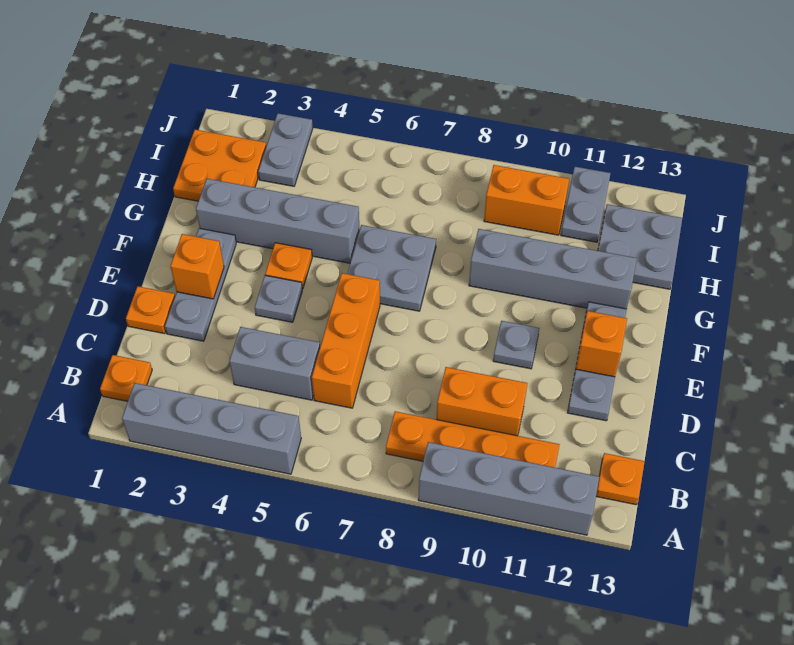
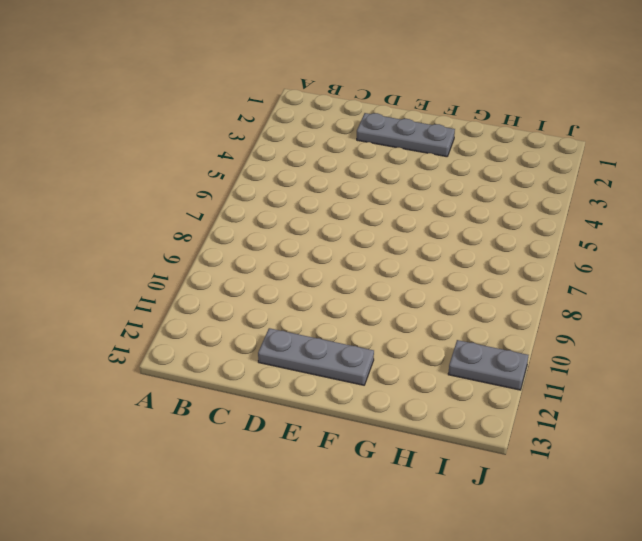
none -> grey 1x4 brick [122,383,301,474]
none -> grey 1x4 brick [418,442,599,535]
none -> orange 1x1 plate [100,355,152,401]

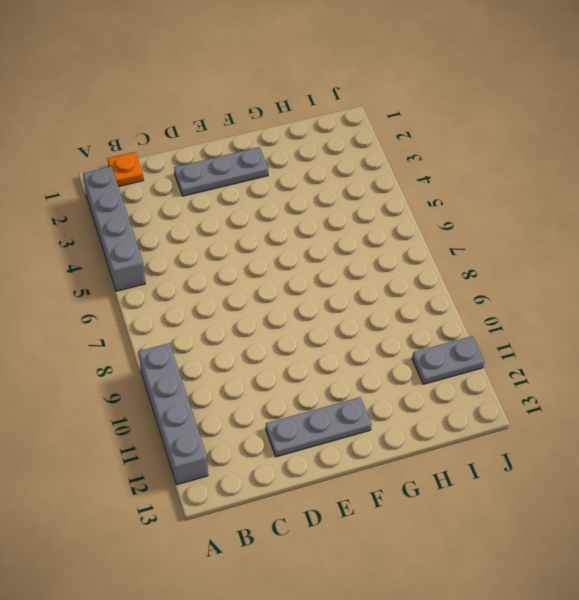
none -> orange 1x4 plate [386,411,560,467]
none -> orange 1x1 plate [596,453,645,505]
none -> grey 1x2 brick [229,327,320,400]

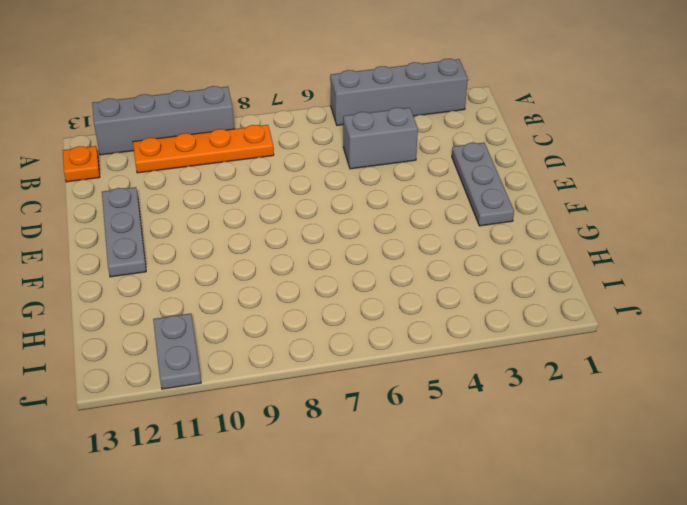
none -> orange 1x1 plate [100,355,152,401]
none -> orange 1x3 brick [312,273,380,408]
none -> orange 1x2 brick [436,367,527,436]

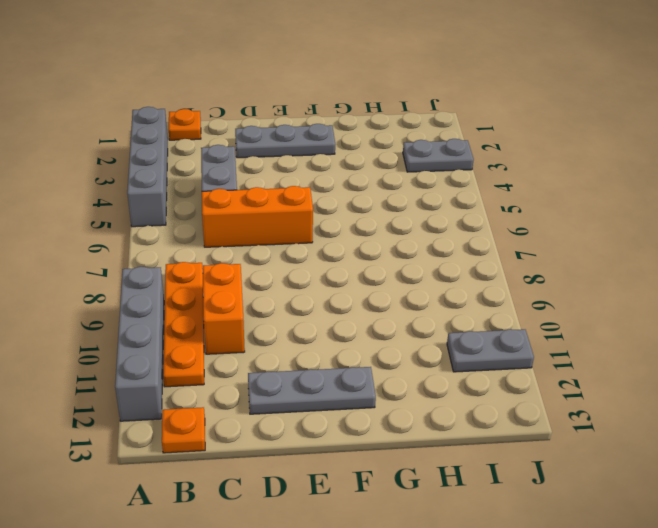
none -> orange 1x1 plate [126,286,175,334]
none -> grey 1x1 plate [255,275,302,322]
none -> grey 1x1 plate [493,321,539,369]

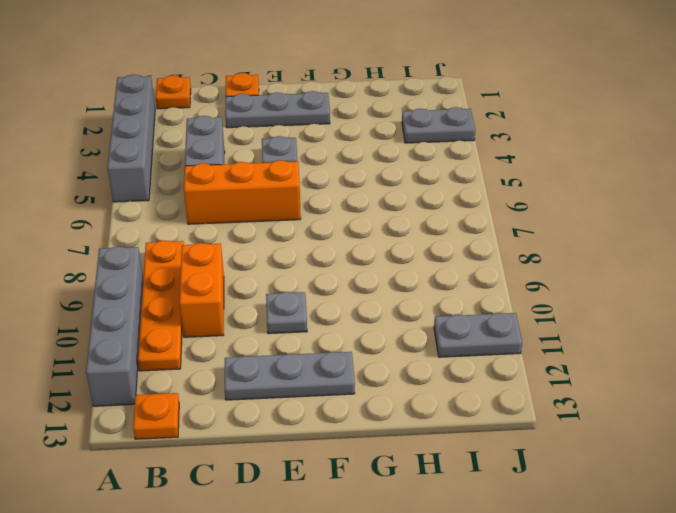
none -> orange 1x1 plate [265,243,312,289]
none -> grey 2x2 plate [347,225,436,311]
none -> grey 1x4 brick [196,179,360,263]

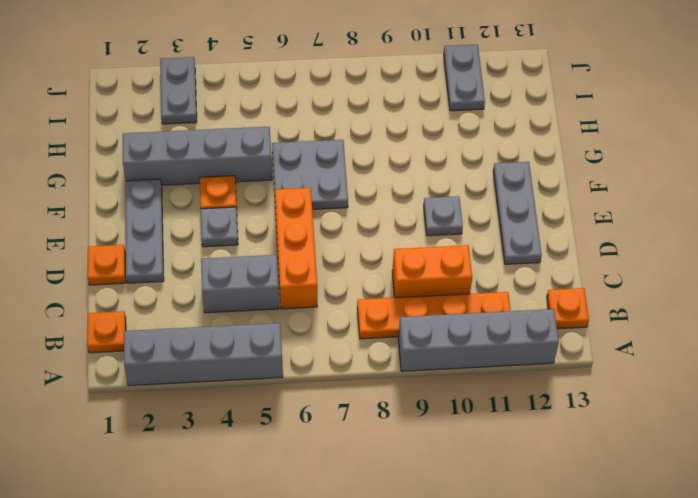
none -> grey 1x4 brick [469,229,637,309]
none -> orange 2x2 plate [173,130,266,201]
none -> grey 2x2 plate [598,204,682,289]

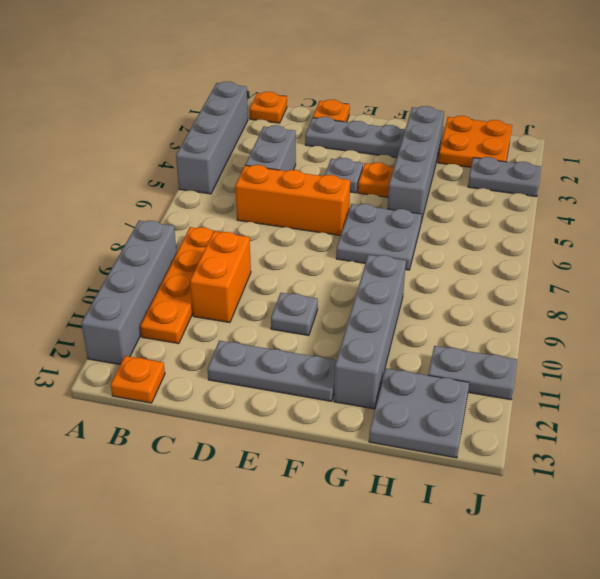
none -> orange 1x2 brick [484,165,569,235]
none -> orange 1x1 brick [170,234,224,299]
none -> orange 1x1 brick [576,311,627,377]

